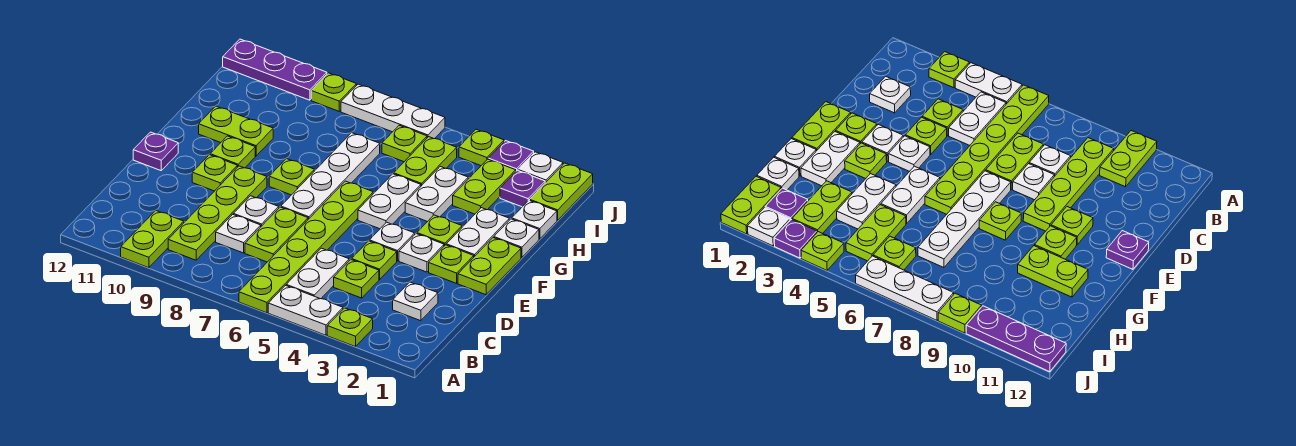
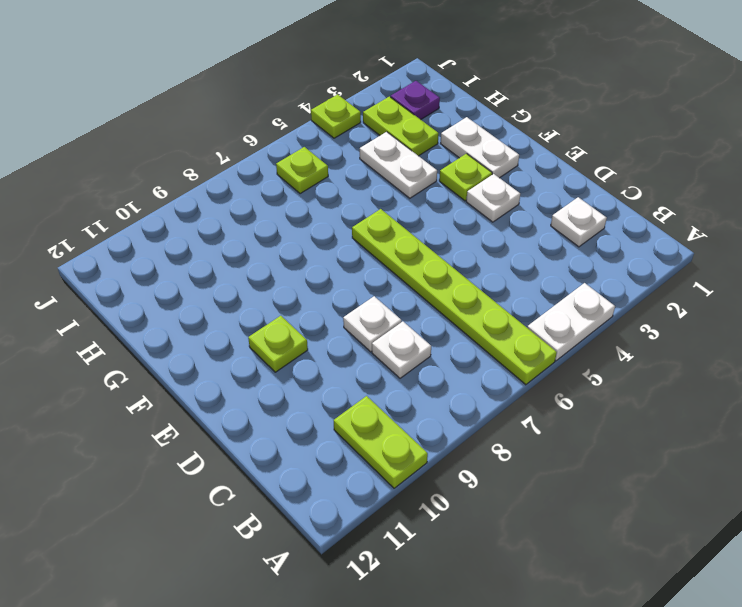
none -> lime 1x1 plate [327,308,373,347]
none -> white 1x2 plate [286,248,349,299]
none -> lime 1x4 plate [168,166,267,260]
none -> lime 1x1 plate [334,260,379,298]

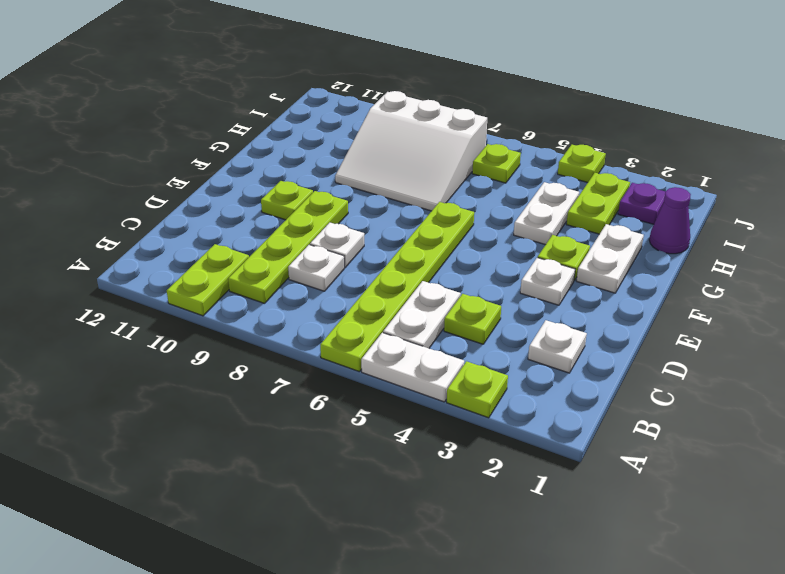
white 3x3 slope [335,91,487,211] -> white 1x4 plate [281,133,380,219]
purple 1x1 cone [649,187,691,254] -> white 1x1 plate [512,200,557,239]
none -> lime 1x2 plate [245,207,308,262]
none -> lime 1x1 plate [352,241,397,279]
none -> lime 1x2 plate [458,238,521,295]
none -> lime 1x1 plate [429,245,474,283]

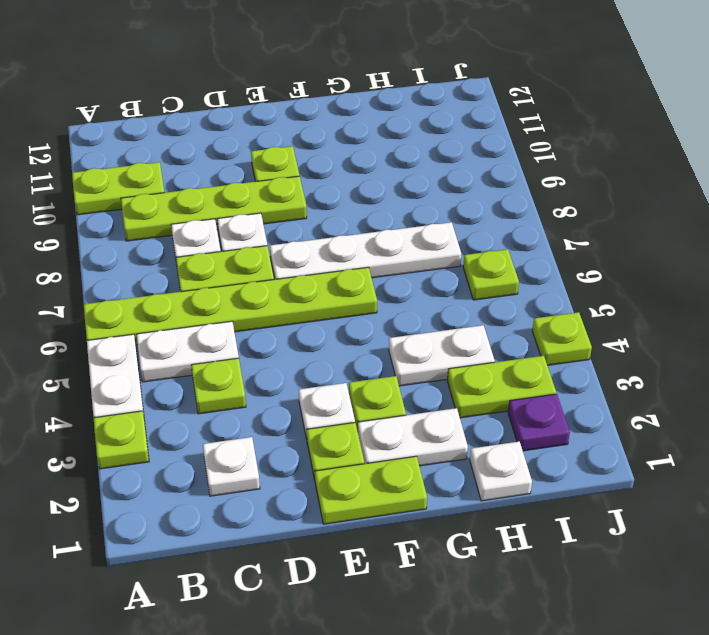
none -> lime 1x1 plate [352,241,397,279]
none -> white 1x1 plate [369,222,415,261]
none -> purple 1x1 plate [133,132,178,171]
none -> white 1x2 plate [358,174,421,229]

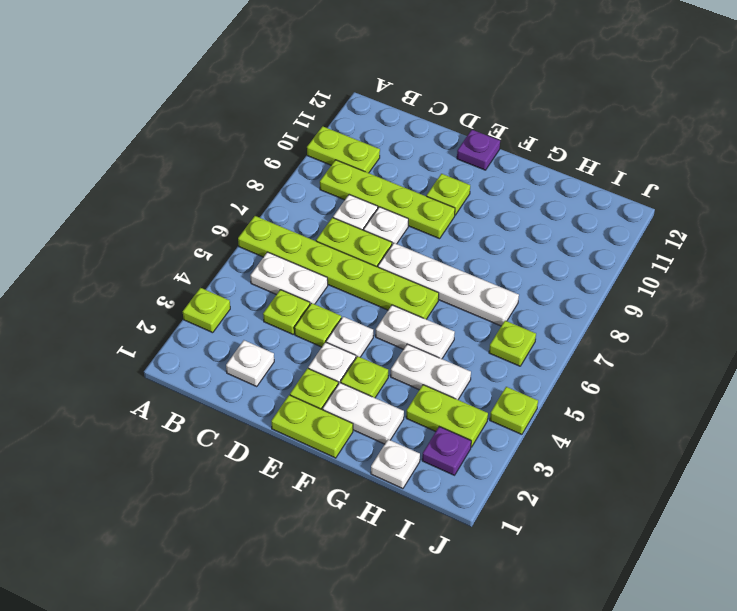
none -> white 1x2 plate [268,286,343,335]
none -> lime 1x1 plate [269,159,314,195]
none -> lime 1x1 plate [210,136,255,168]
none -> white 1x1 plate [494,219,539,258]

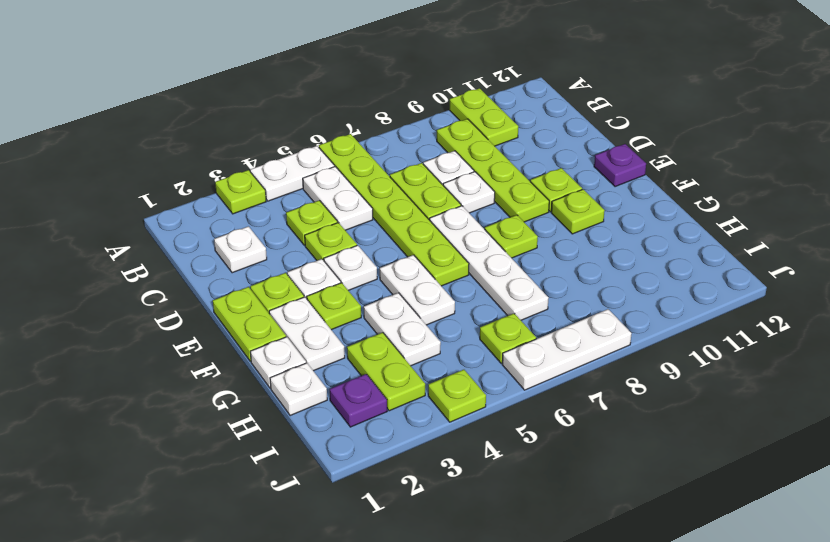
none -> lime 1x2 plate [199,106,273,156]
none -> lime 1x2 plate [394,137,457,186]
none -> lime 1x2 plate [530,163,593,220]
none -> white 1x1 plate [518,152,563,183]

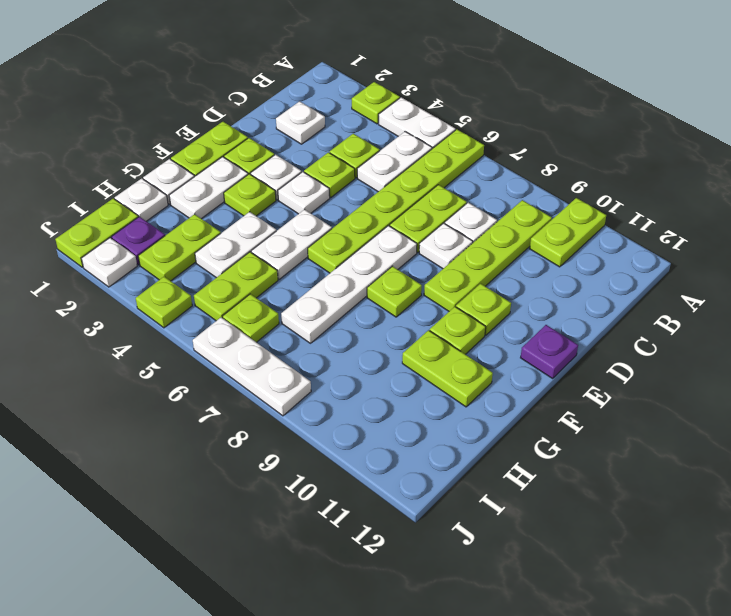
none -> purple 1x1 plate [488,141,534,171]
none -> lime 1x1 plate [311,73,356,111]
none -> purple 1x3 plate [223,39,327,100]

